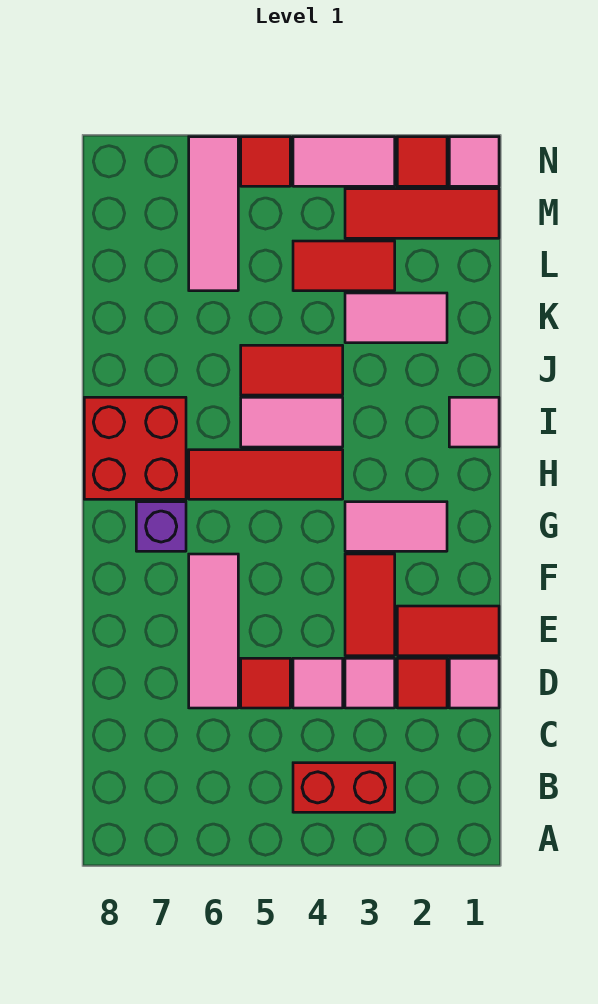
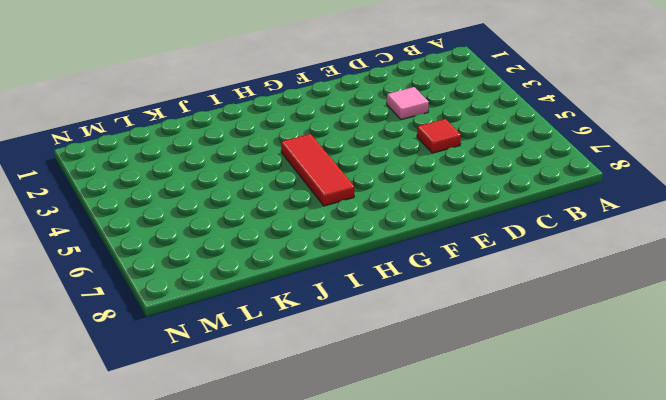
none -> red 1x2 brick [293,763,395,812]
none -> pink 1x1 tile [449,658,499,708]
none -> red 1x1 tile [397,658,447,708]

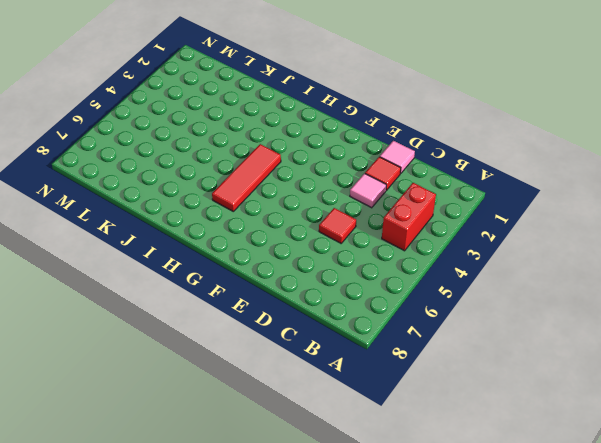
none -> pink 1x1 tile [293,658,343,708]
none -> pink 1x3 tile [189,554,238,708]
none -> red 1x2 tile [397,606,499,656]

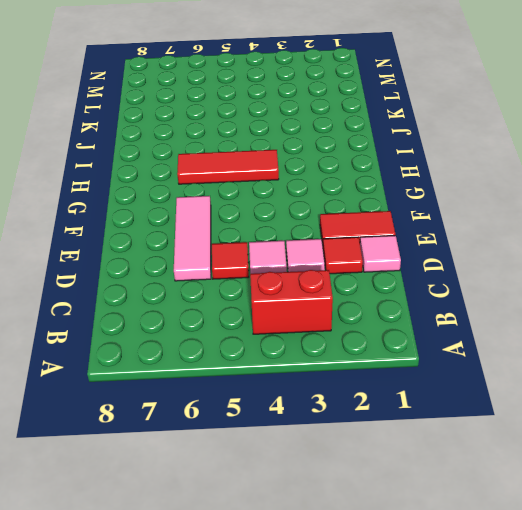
none -> red 1x2 tile [345,554,395,656]
none -> pink 1x2 tile [345,502,447,551]
none -> purple 1x1 brick [136,502,186,551]

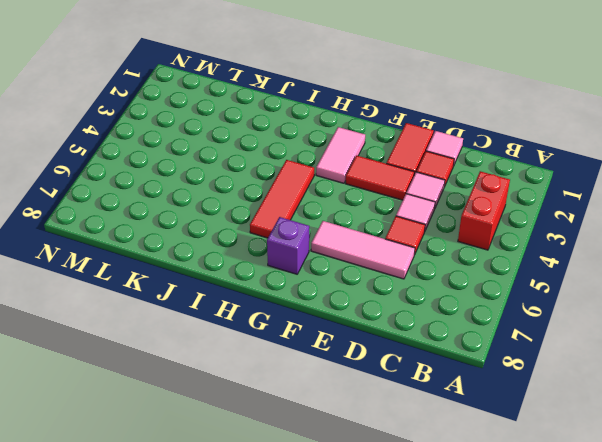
none -> red 2x2 brick [84,397,186,499]
none -> pink 1x1 tile [449,397,499,447]
none -> pink 1x2 tile [241,397,343,447]

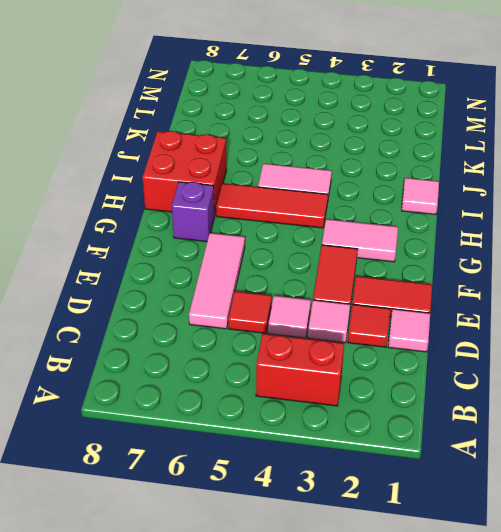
none -> red 1x2 tile [241,345,343,395]
none -> pink 1x2 tile [345,293,447,343]
none -> red 1x2 tile [293,241,395,291]

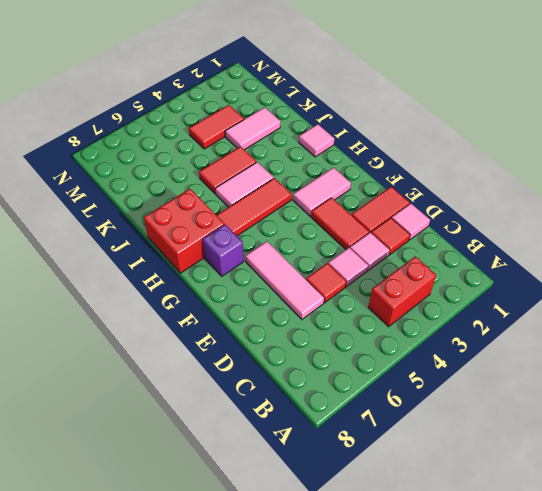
none -> pink 1x3 tile [189,137,238,291]
none -> red 1x3 tile [345,189,499,238]
none -> pink 1x1 tile [449,137,499,186]

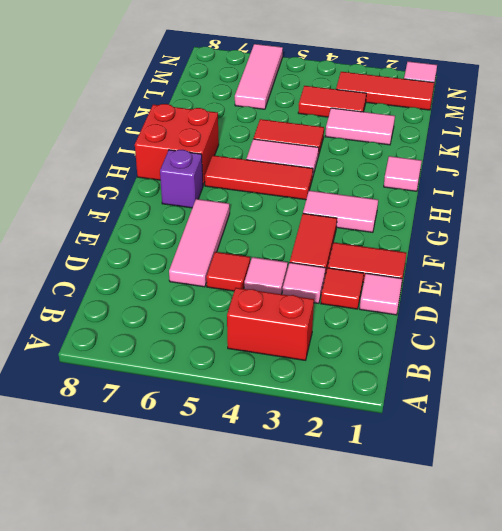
none -> red 1x1 tile [397,137,447,186]
none -> pink 1x2 tile [293,137,395,186]
none -> red 1x1 tile [241,137,290,186]

